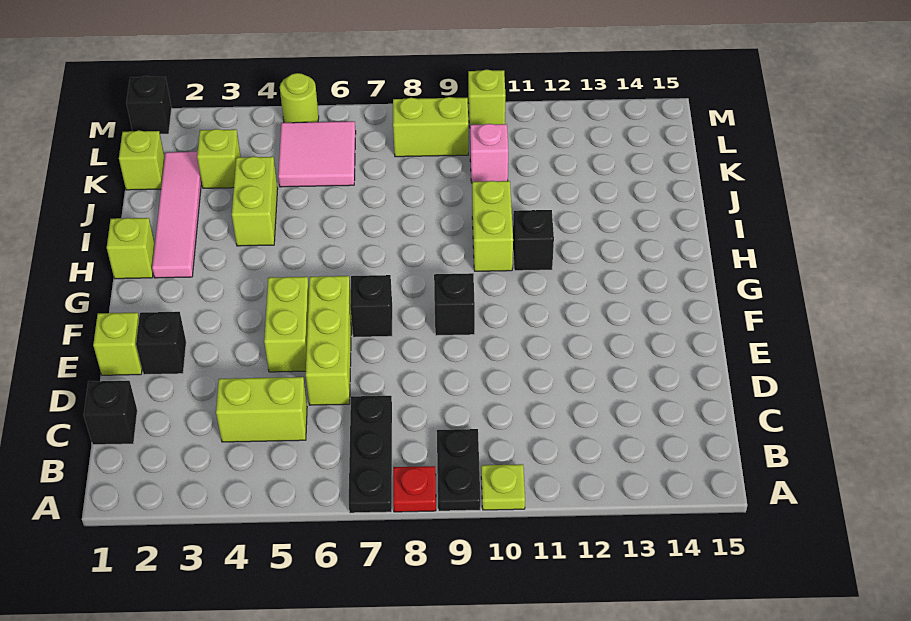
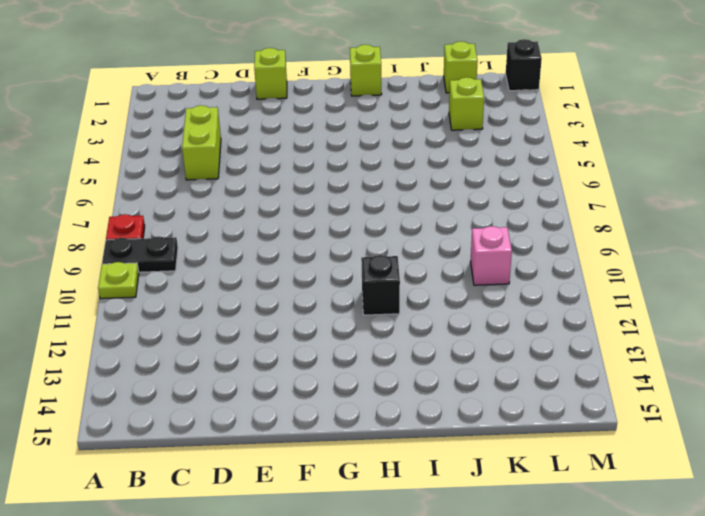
none -> black 1x3 plate [349,396,392,513]
none -> black 1x1 brick [84,381,137,445]
none -> lime 1x3 brick [306,276,352,405]

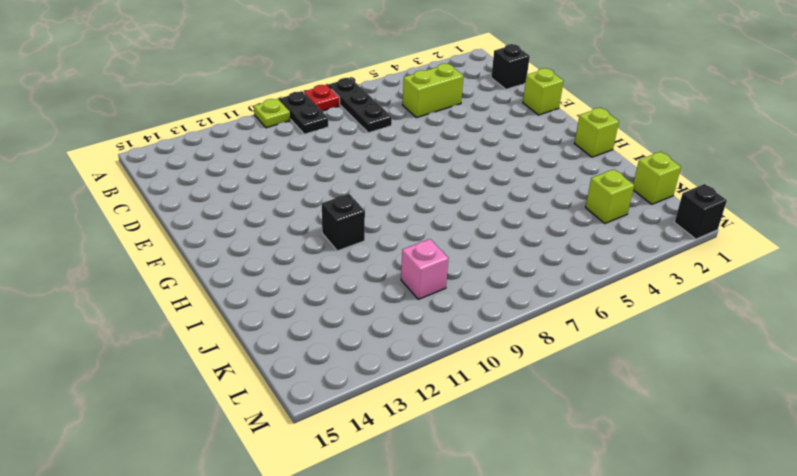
none -> lime 1x3 brick [306,276,352,405]
none -> black 1x1 brick [136,312,186,375]
none -> lime 1x2 brick [264,277,309,372]

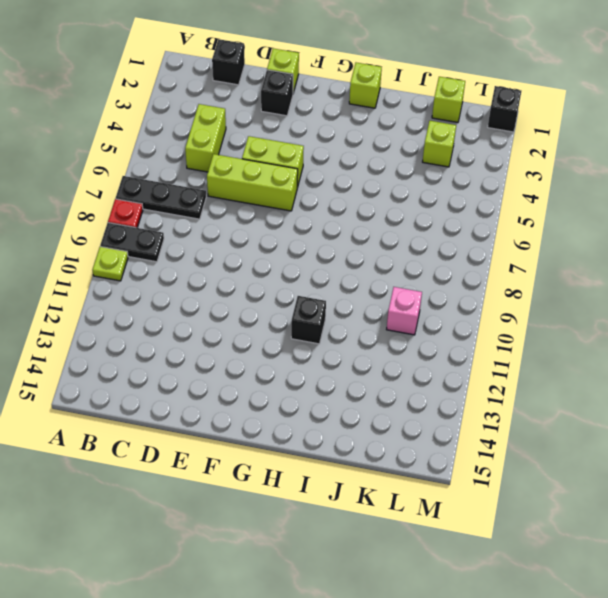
none -> black 1x1 brick [350,275,392,337]
none -> black 1x1 brick [434,273,475,336]
none -> pink 1x4 tile [152,152,202,278]

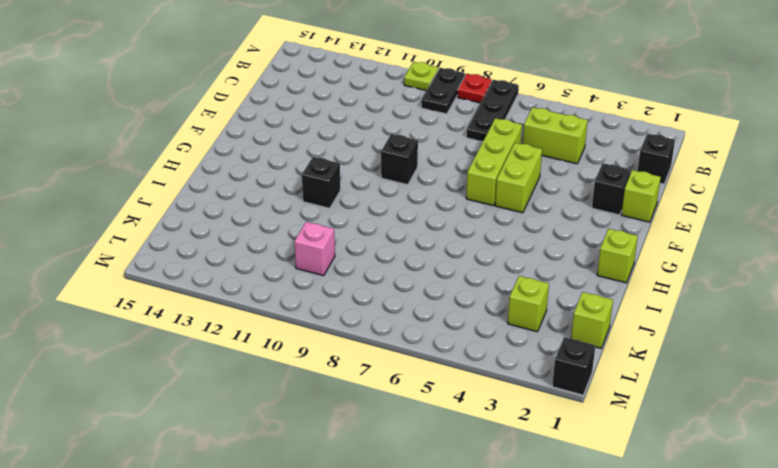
none -> black 1x1 brick [350,275,392,337]
none -> pink 1x4 tile [152,152,202,278]
none -> lime 1x2 brick [472,181,513,271]

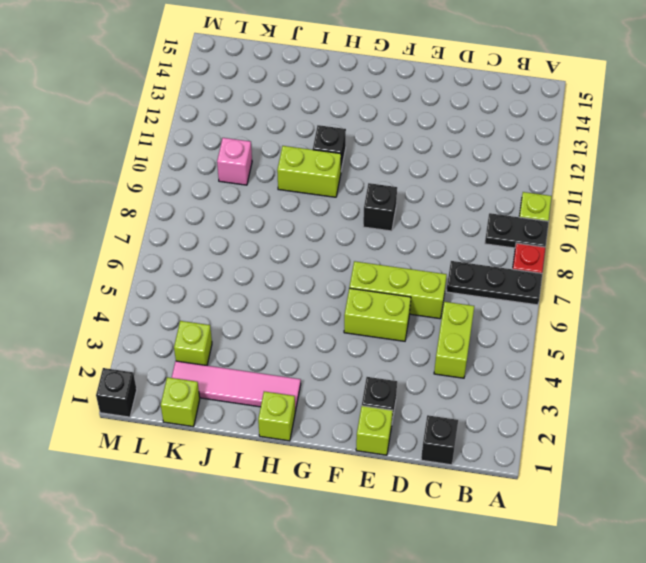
none -> black 1x1 brick [350,275,392,337]
none -> lime 1x2 brick [232,156,278,246]
none -> pink 2x2 tile [278,121,356,187]

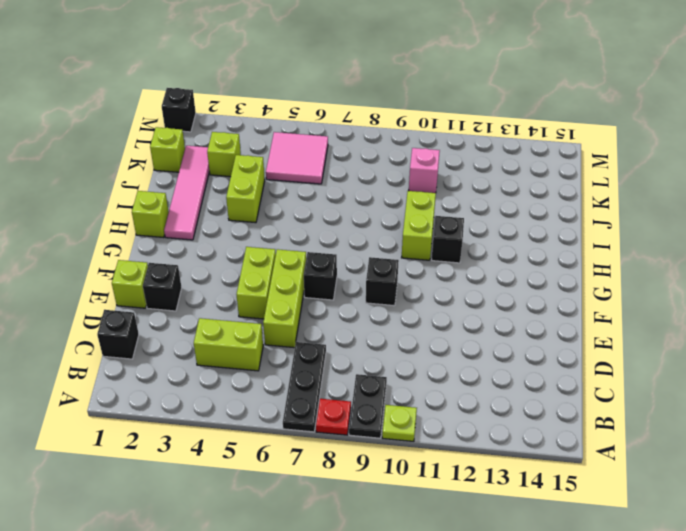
none -> lime 1x2 brick [393,97,468,157]
none -> lime 1x1 round brick [280,73,319,123]
none -> lime 1x1 brick [468,69,505,128]

